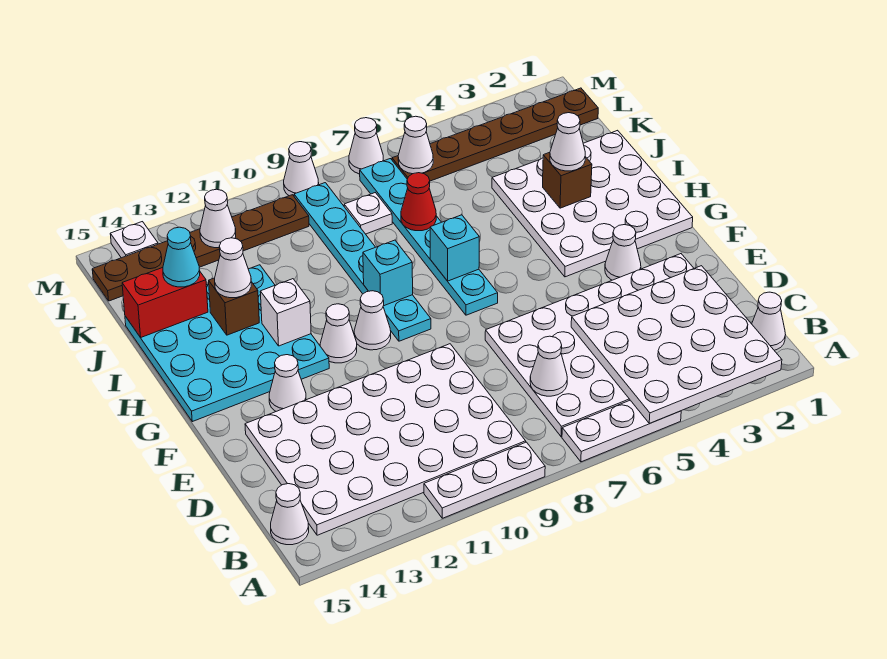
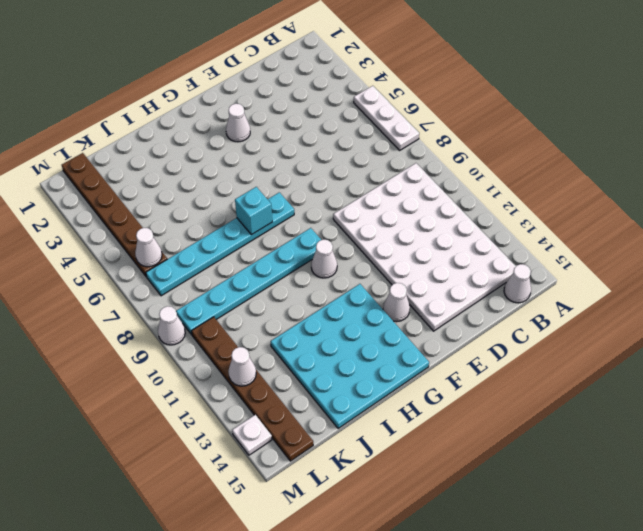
none -> white 1x3 plate [424,442,545,518]
none -> white 1x1 cone [752,292,786,350]
none -> white 4x6 plate [485,254,694,437]
none -> white 4x4 plate [492,130,693,277]

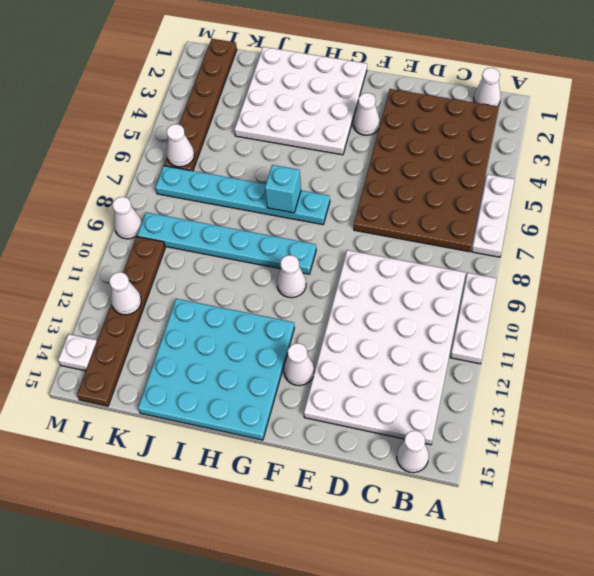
brown 4x6 plate [354,89,499,252] -> white 4x6 plate [485,254,694,437]
none -> white 1x1 cone [320,304,357,363]
none -> white 1x1 plate [344,193,392,234]
none -> white 1x1 cone [349,118,384,174]
none -> white 4x4 plate [571,266,782,423]

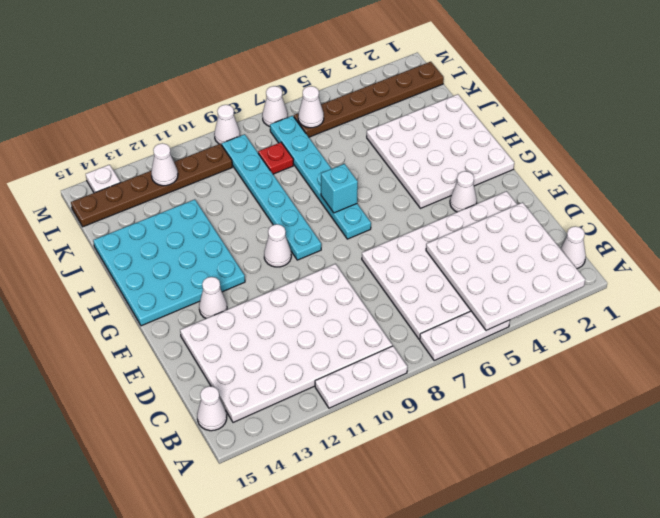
red 1x1 plate [258,142,293,174] -> white 1x1 plate [344,193,392,234]
none -> white 1x1 cone [320,304,357,363]
none -> white 1x1 cone [530,336,567,396]
none -> cyan 1x1 brick [363,240,413,306]
none -> white 1x1 brick [260,279,311,346]

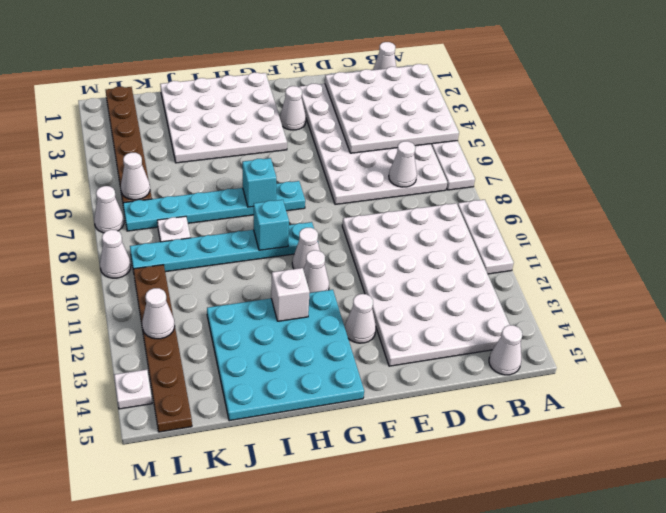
none -> brown 1x1 brick [543,152,592,208]
none -> brown 1x1 brick [209,278,259,335]
none -> red 1x1 cone [401,173,436,231]
none -> red 1x2 brick [122,268,208,337]

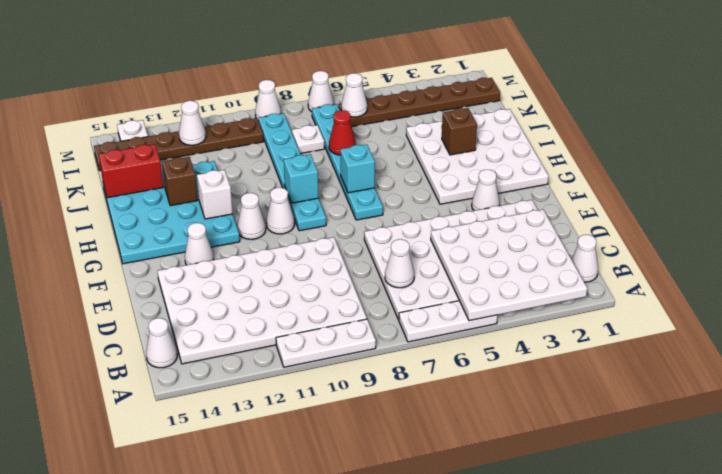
none -> white 1x1 cone [550,113,585,171]
none -> white 1x1 cone [215,238,251,298]
none -> cyan 1x1 cone [163,227,200,287]

